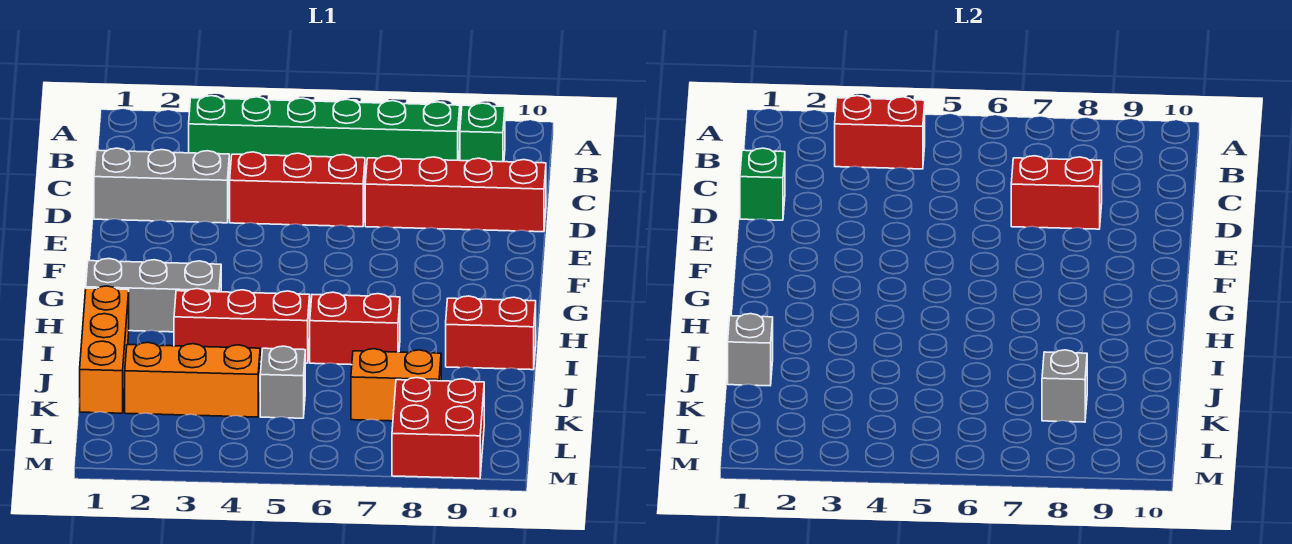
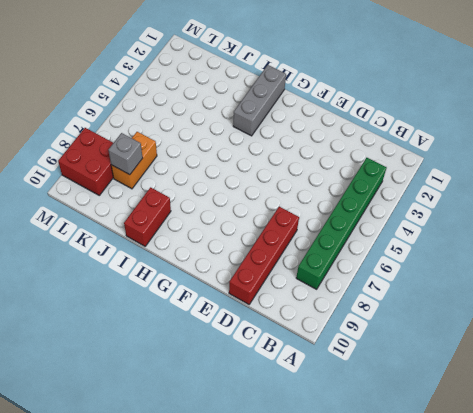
none -> green 1x1 brick [460,103,505,162]
none -> grey 1x3 brick [94,148,229,223]
none -> red 1x3 brick [230,152,365,227]

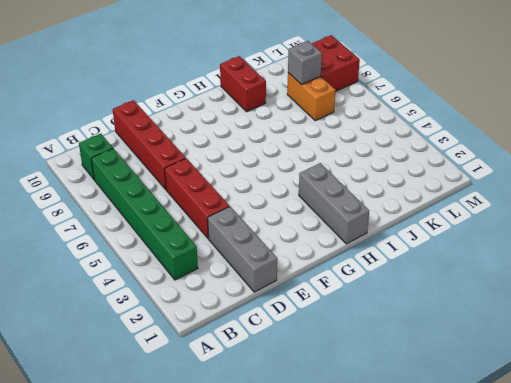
none -> orange 1x3 brick [80,286,129,413]
none -> red 1x3 brick [174,289,310,363]
none -> red 1x2 brick [310,292,400,365]

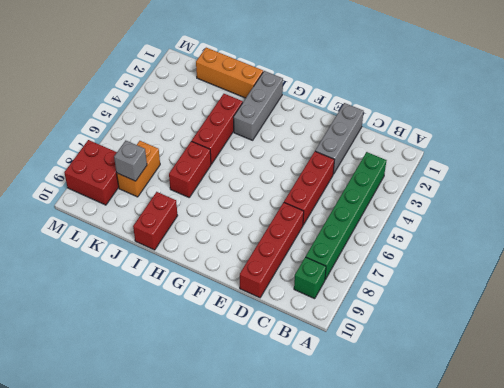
none -> orange 1x3 brick [125,342,260,417]
none -> grey 1x1 brick [260,346,305,418]
none -> red 1x2 brick [835,96,925,169]

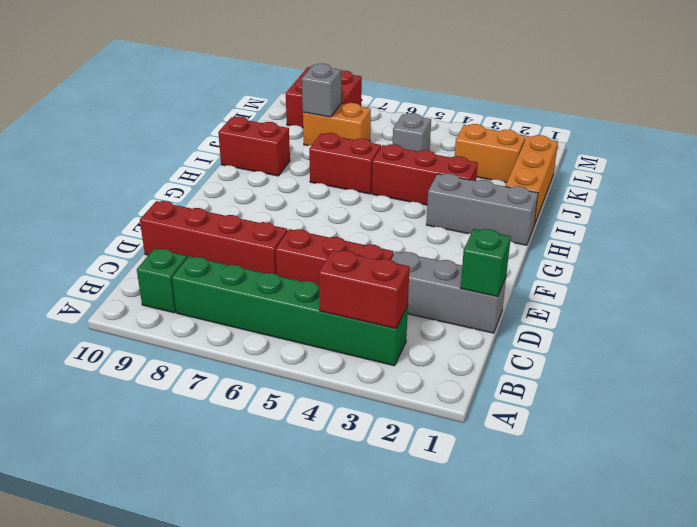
orange 1x2 brick [455,124,526,183] -> orange 1x3 brick [125,342,260,417]
none -> red 1x2 brick [1011,156,1102,229]
none -> grey 1x1 brick [728,314,773,386]

